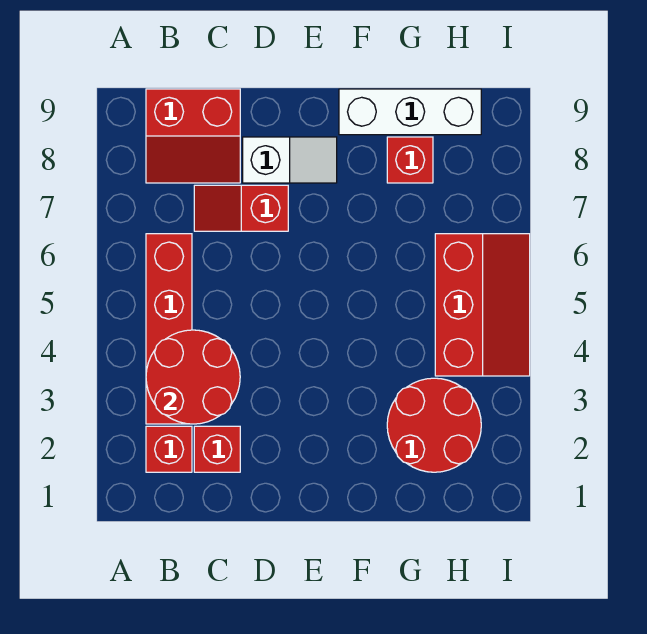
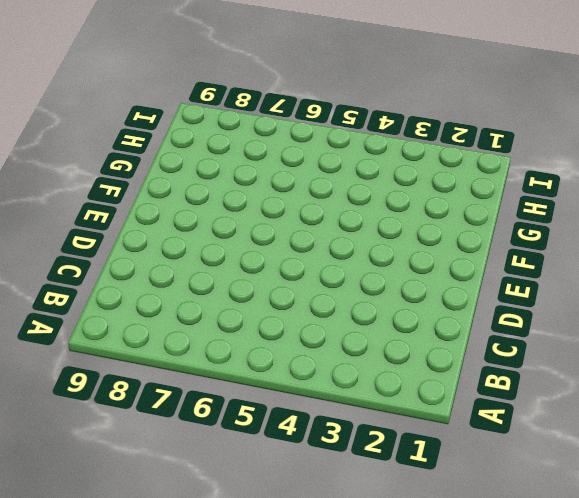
none -> red 1x1 brick [146,426,192,472]
none -> red 1x4 brick [146,234,192,424]

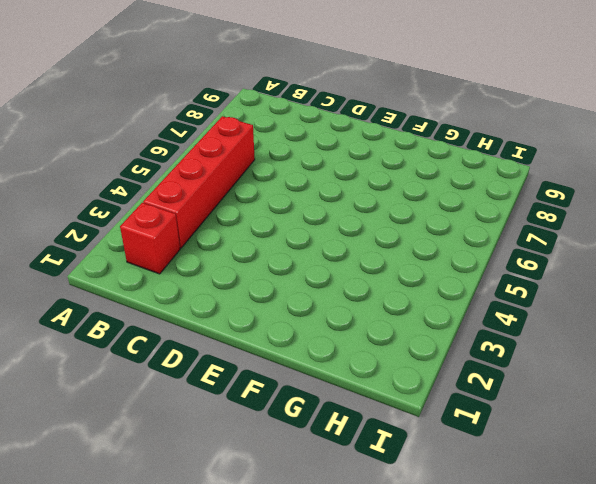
none -> red 2x2 slope [146,89,240,183]
none -> red 1x1 brick [194,426,240,472]

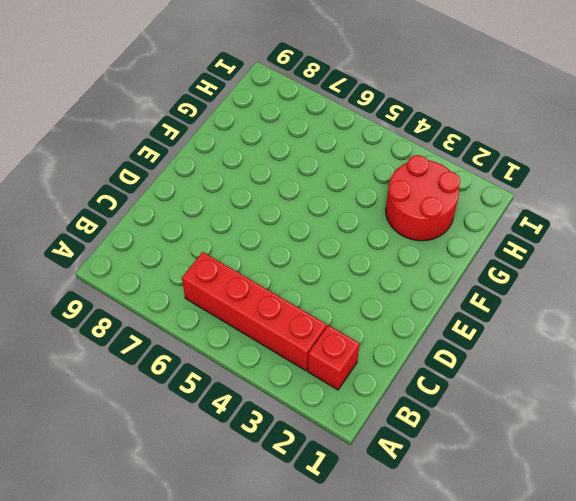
none -> red 2x2 slope [146,89,240,183]
none -> red 1x1 brick [194,426,240,472]

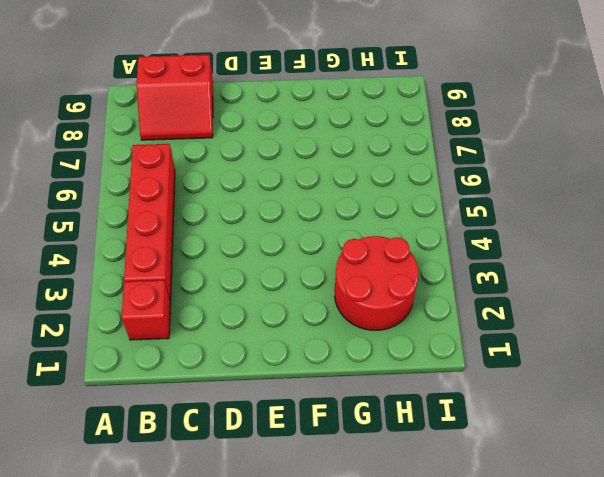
none -> red 1x1 brick [194,426,240,472]
none -> red 1x2 slope [194,185,288,231]

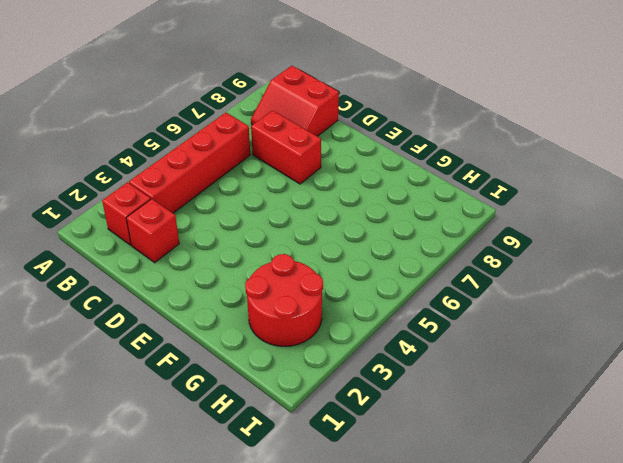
red 1x2 brick [251,110,321,184] -> red 1x2 slope [194,185,288,231]
none -> white 1x2 slope [243,137,337,183]
none -> white 1x3 brick [339,89,481,135]

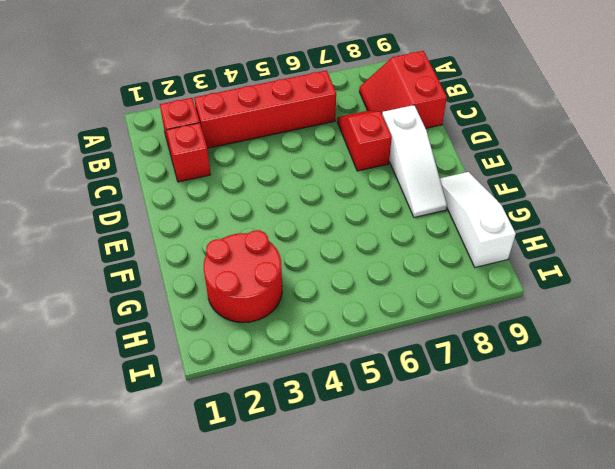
white 1x3 slope [382,105,447,217] -> white 1x2 slope [243,137,337,183]
white 1x3 slope [440,172,516,267] -> white 1x3 brick [339,89,481,135]
none -> red 1x1 brick [387,137,433,183]
none -> red 2x3 slope [435,234,530,376]

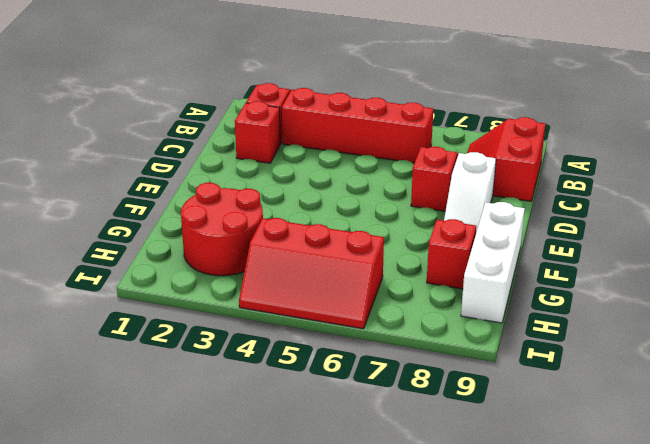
none -> red 2x2 round brick [146,330,240,424]

